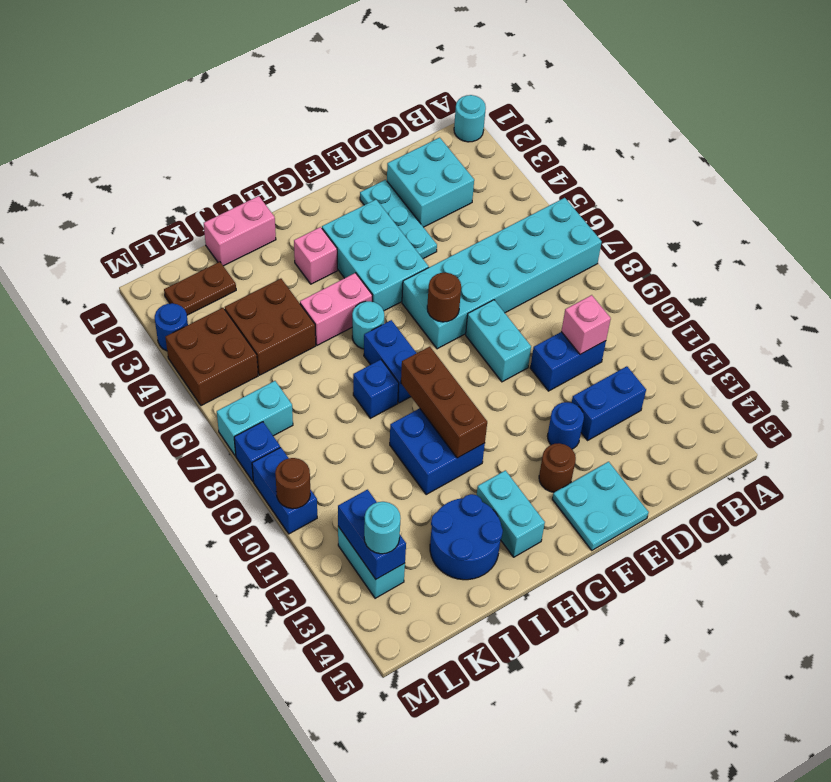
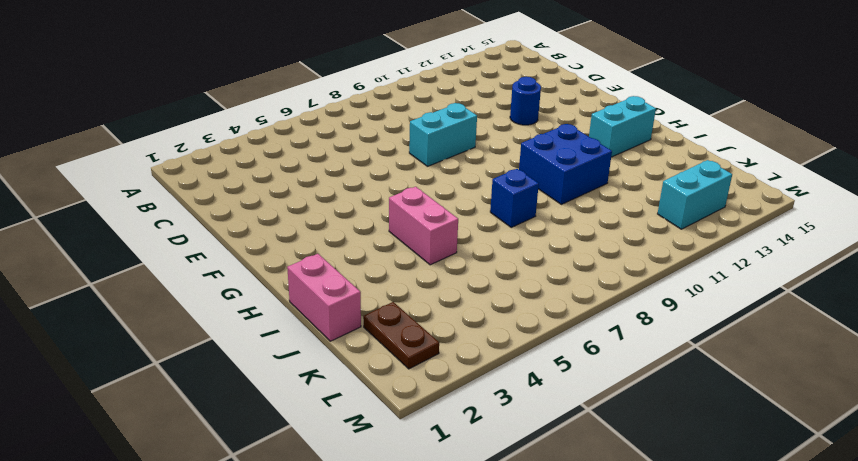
none -> cyan 1x1 round brick [454,95,486,142]
none -> cyan 2x6 brick [402,198,602,349]
none -> cyan 2x2 brick [387,138,474,227]
none -> blue 1x2 brick [530,332,606,391]

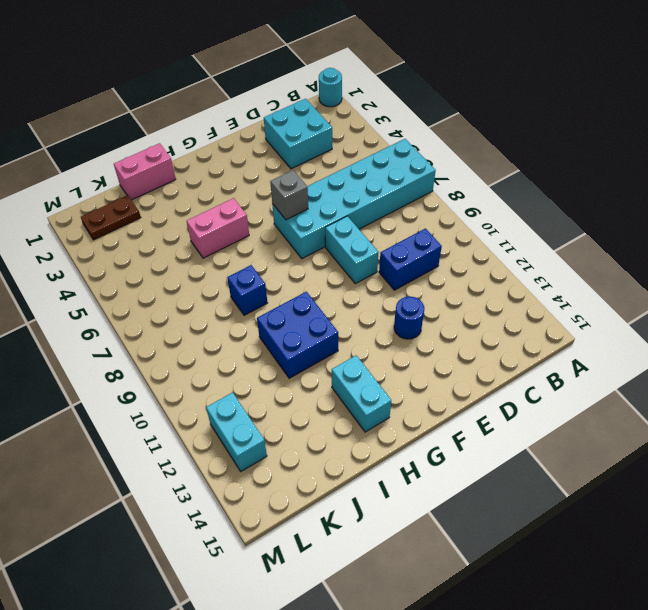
grey 1x1 brick [270,170,308,220] -> none
none -> blue 1x2 brick [572,366,646,440]
none -> cyan 1x3 plate [360,180,437,259]
none -> cyan 2x2 plate [552,462,649,550]
none -> cyan 2x3 brick [322,200,429,311]

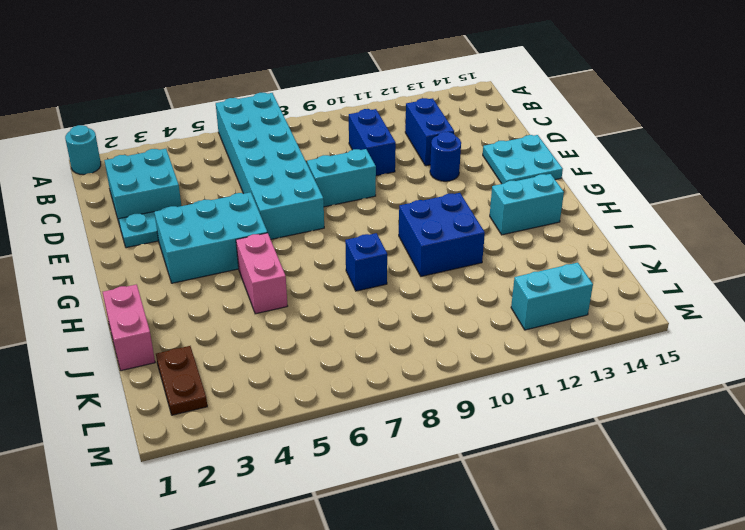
none -> brown 1x1 round brick [539,443,576,492]
none -> pink 1x1 brick [294,227,337,284]
none -> cyan 1x1 round brick [352,301,384,349]
none -> blue 1x2 brick [364,320,416,403]

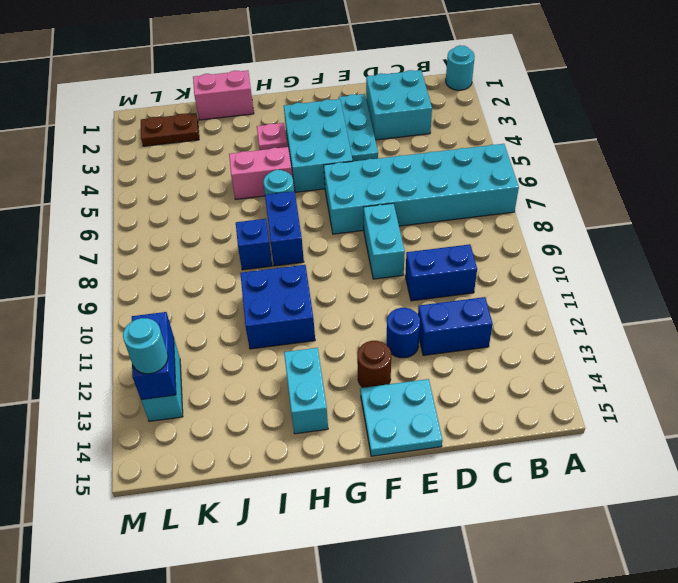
pink 1x1 plate [257,123,287,150] -> pink 1x1 brick [294,227,337,284]
none -> blue 2x2 round brick [430,494,503,580]
none -> brown 2x2 brick [225,279,316,375]
none -> brown 2x2 brick [165,308,258,406]
none -> cyan 1x2 brick [217,381,293,456]

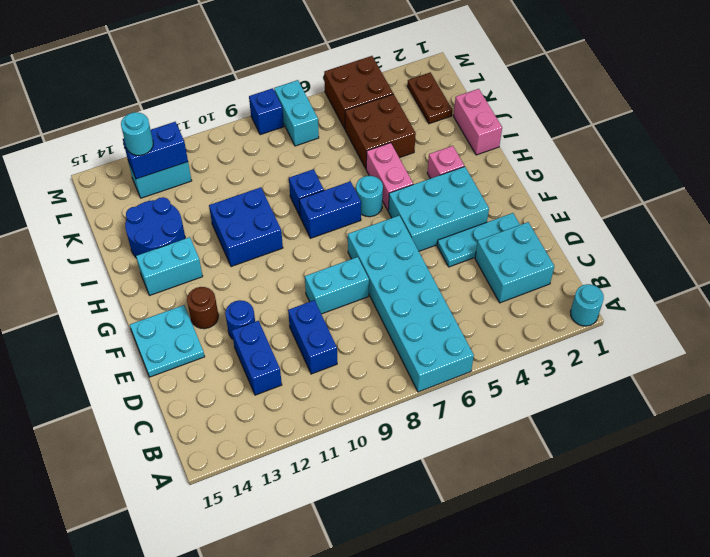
none -> blue 1x1 round brick [155,303,188,351]
none -> blue 1x2 brick [252,447,317,534]
none -> pink 1x1 brick [561,295,611,354]
none -> brown 1x1 round brick [427,273,461,322]

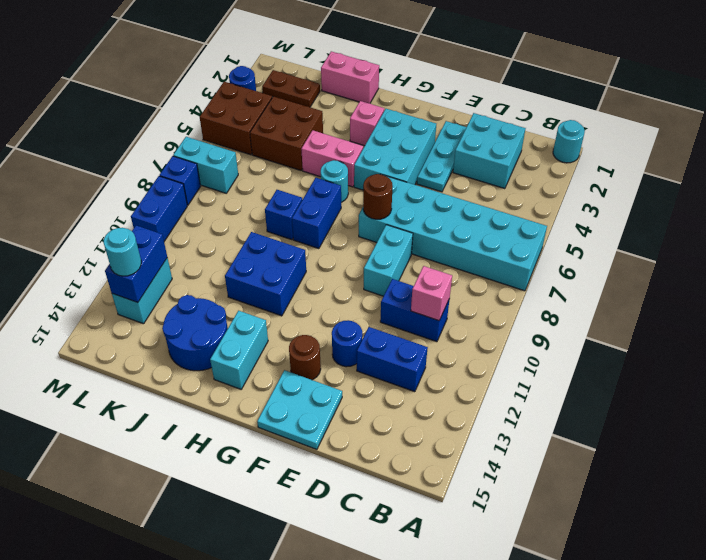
none -> brown 1x3 brick [401,347,487,458]
none -> brown 1x1 round brick [275,458,310,509]

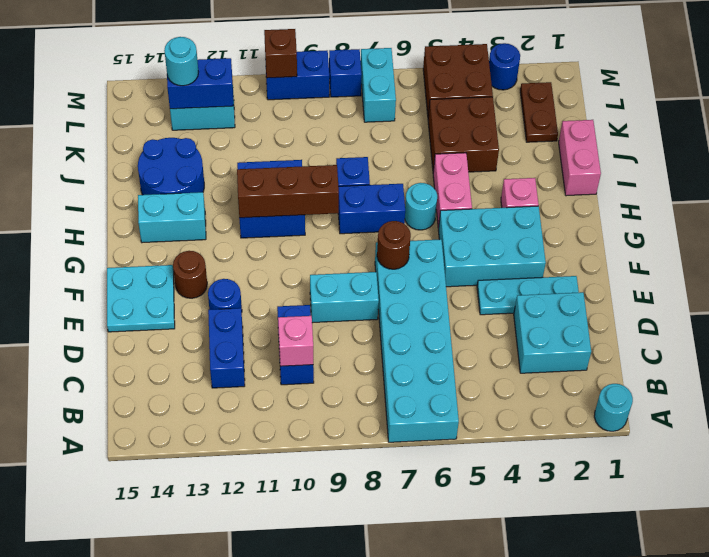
brown 1x1 brick [264,29,297,78] -> brown 1x1 round brick [275,458,310,509]

